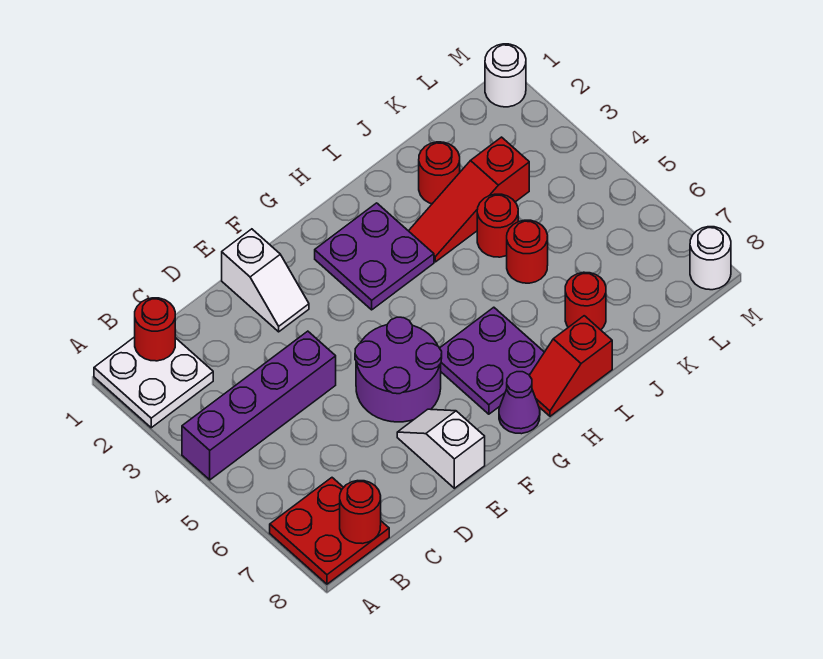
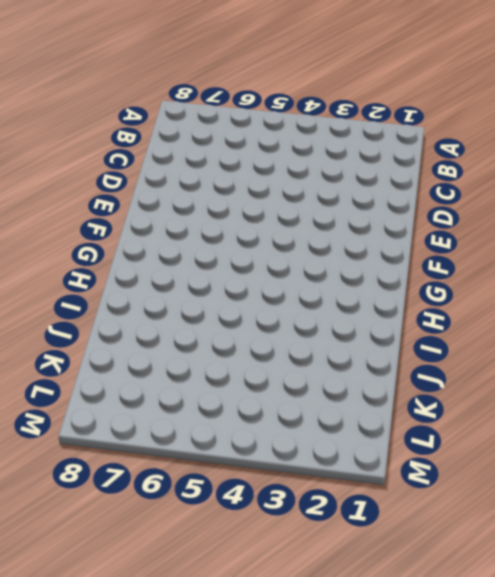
none -> white 2x2 plate [94,337,213,428]
none -> purple 1x4 brick [182,331,336,480]
none -> red 2x2 plate [270,478,389,584]

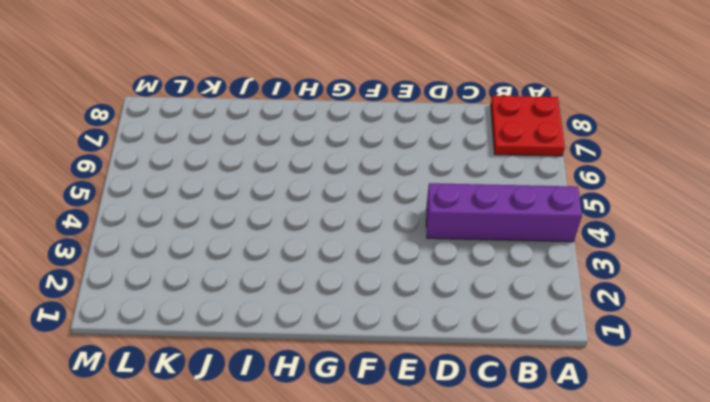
none -> white 2x2 plate [94,337,213,428]
none -> white 1x2 slope [222,229,309,332]
none -> purple 2x2 round brick [355,317,442,422]

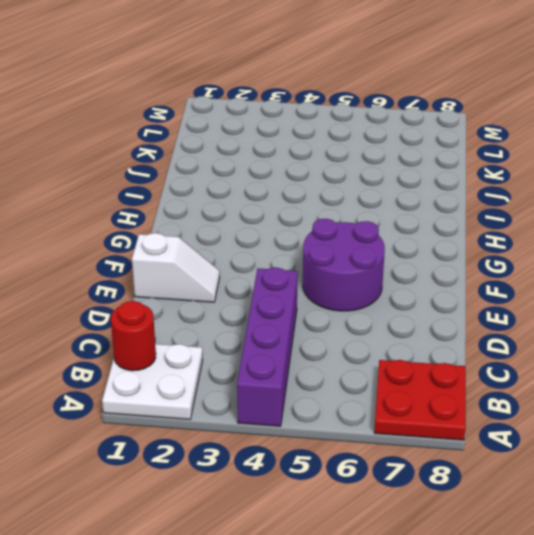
none -> white 1x2 slope [397,409,485,488]
none -> purple 2x2 plate [315,203,434,310]
none -> purple 2x2 plate [440,307,544,414]

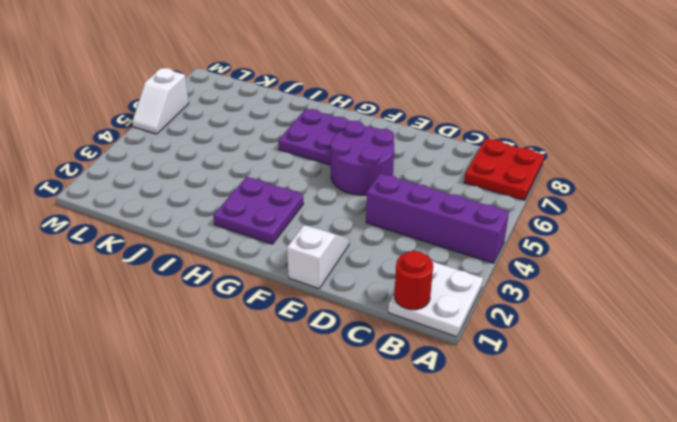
white 1x2 slope [132,68,189,134] -> white 1x2 slope moved to [397,409,485,488]
none -> purple 1x1 cone [499,372,540,434]
none -> red 1x2 slope [529,316,612,416]
none -> red 1x3 slope [409,137,529,262]

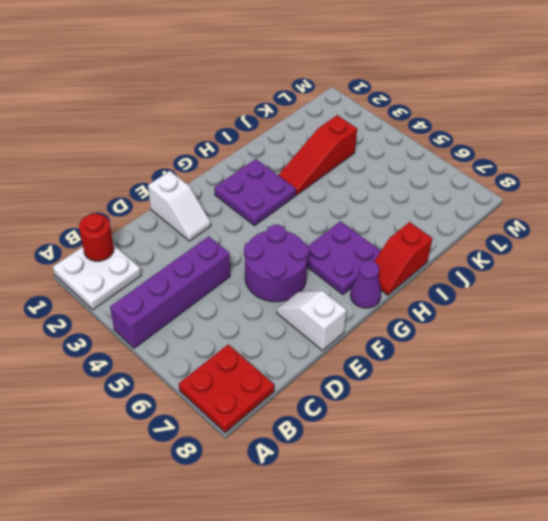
none -> red 1x1 round brick [419,142,460,204]
none -> red 1x1 round brick [477,194,519,257]
none -> red 1x1 round brick [507,220,548,283]

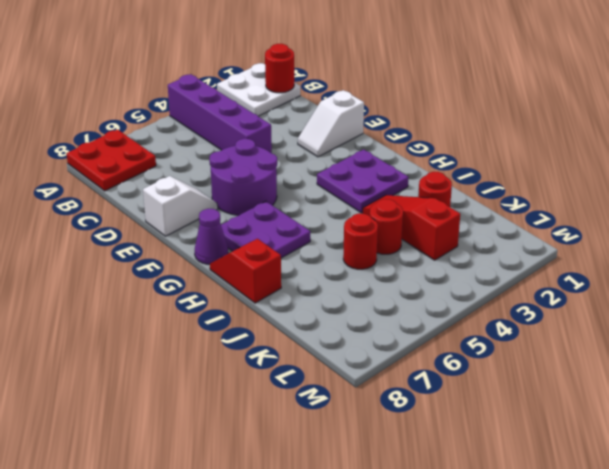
none -> red 1x1 round brick [565,272,606,330]
none -> white 1x1 round brick [485,44,526,107]
none -> white 1x1 round brick [690,227,731,290]

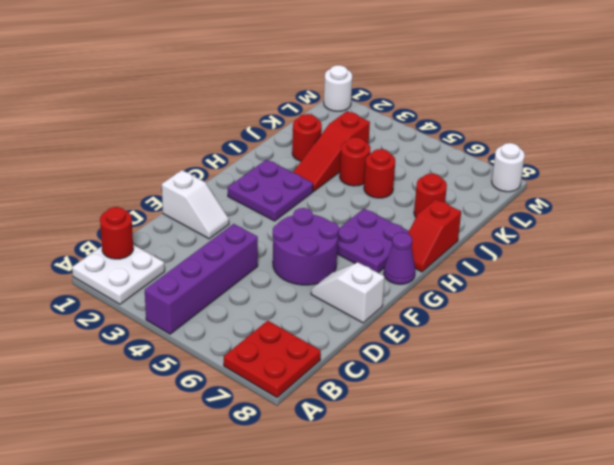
none -> red 1x1 round brick [340,481,381,544]

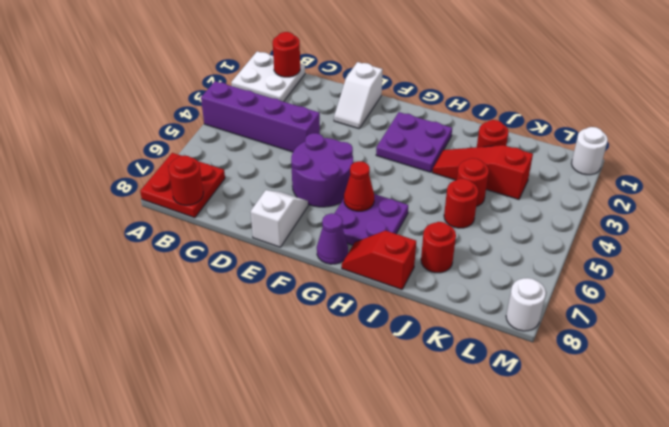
red 1x1 cone [344,161,374,211] -> none

